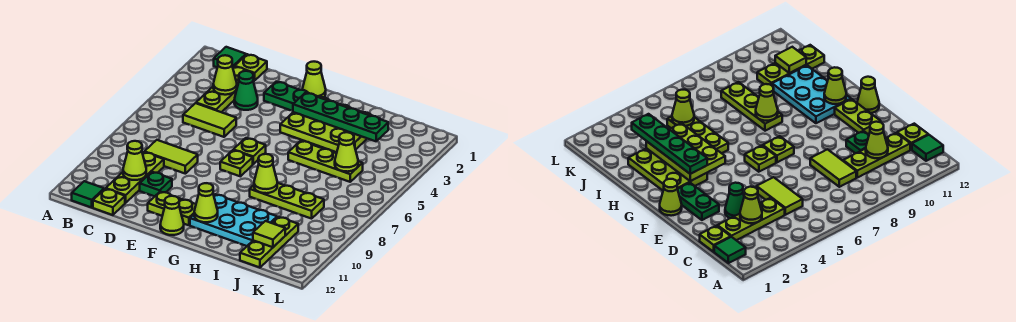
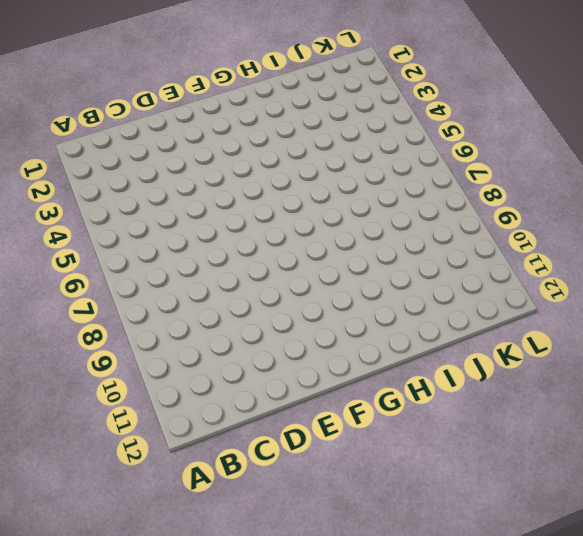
none -> green 1x1 tile [214,47,246,67]
none -> green 1x1 tile [72,181,104,207]
none -> lime 1x1 plate [235,54,267,81]

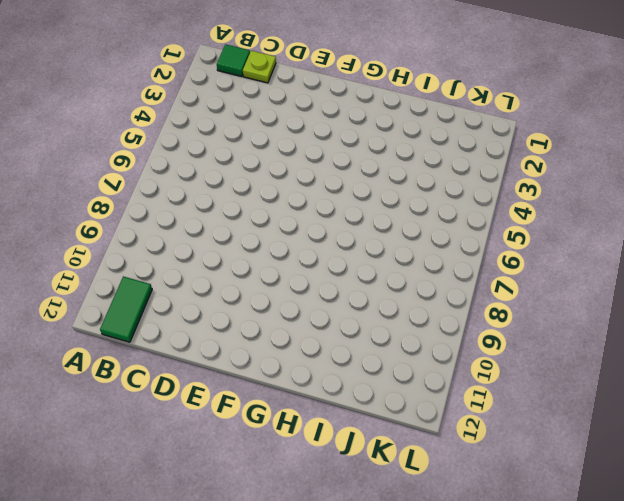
green 1x2 tile [100,276,152,342] -> green 1x1 tile [72,181,104,207]
none -> lime 1x3 plate [196,66,254,112]
none -> lime 1x2 tile [183,103,236,137]
none -> lime 1x2 tile [145,140,198,174]

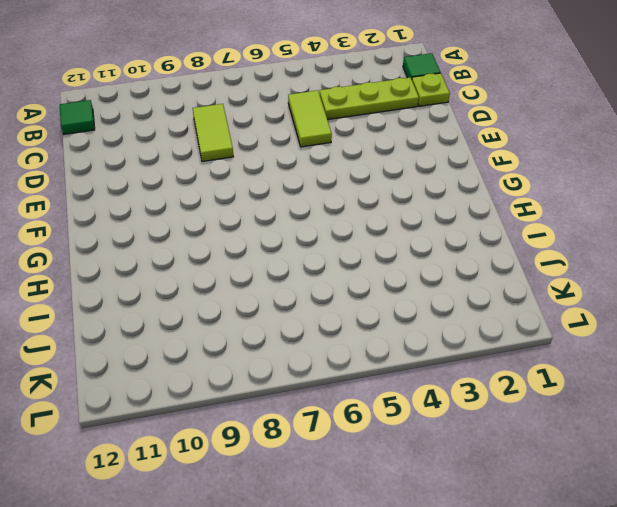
none -> lime 1x3 plate [106,152,164,203]
none -> lime 1x1 plate [93,189,125,215]
none -> green 1x1 cone [234,71,258,110]

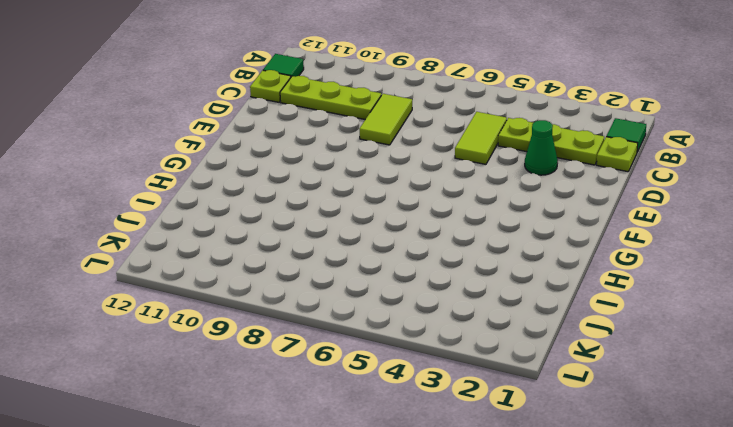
none -> green 1x1 plate [140,172,172,196]
none -> green 1x2 plate [264,82,317,111]
none -> lime 1x2 plate [148,192,196,225]

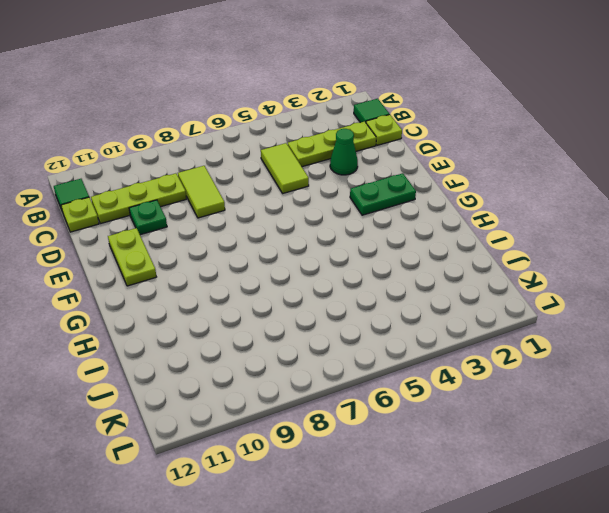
green 1x2 plate [350,173,416,215] -> green 1x2 plate turned to [264,82,317,111]
none -> lime 1x1 cone [302,62,326,97]
none -> lime 1x1 plate [234,138,266,164]
none -> lime 1x1 plate [220,150,253,176]

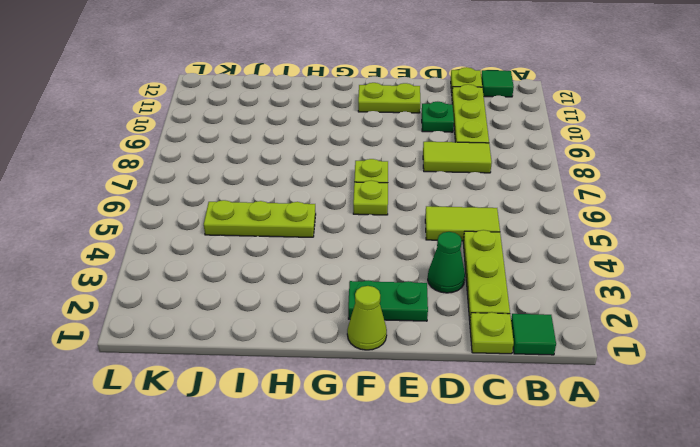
none -> lime 1x1 cone [160,196,184,235]
none -> lime 2x3 plate [628,148,707,191]
none -> cyan 2x3 plate [190,194,277,246]

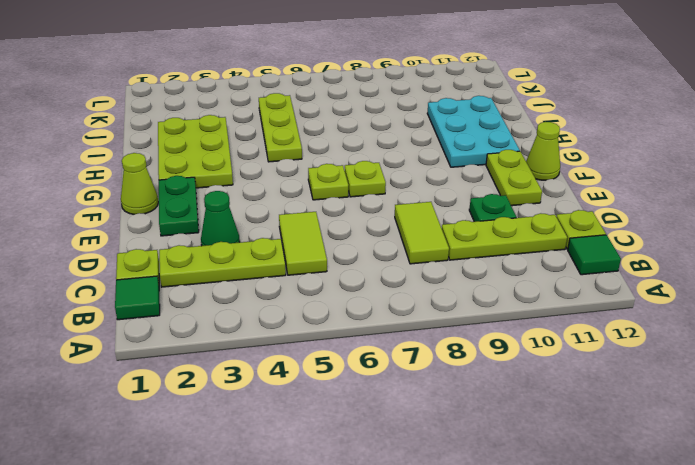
none -> lime 1x3 plate [250,183,324,219]
none -> lime 1x3 plate [240,217,298,267]
none -> lime 1x1 cone [213,55,237,95]

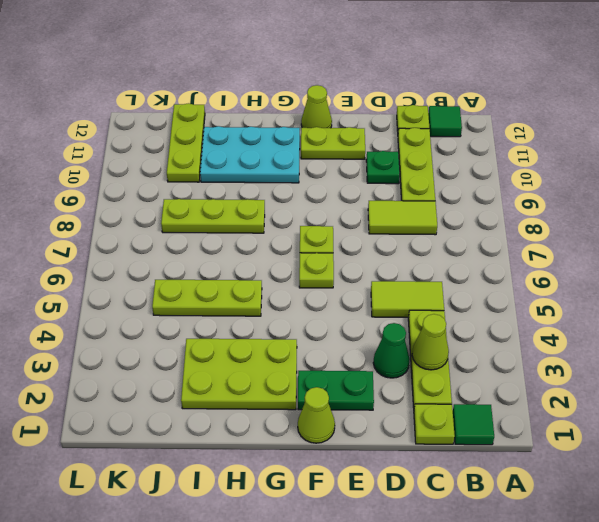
none -> lime 1x1 cone [123,141,146,180]
none -> lime 2x3 plate [280,112,361,152]
none -> lime 1x1 cone [194,183,218,222]

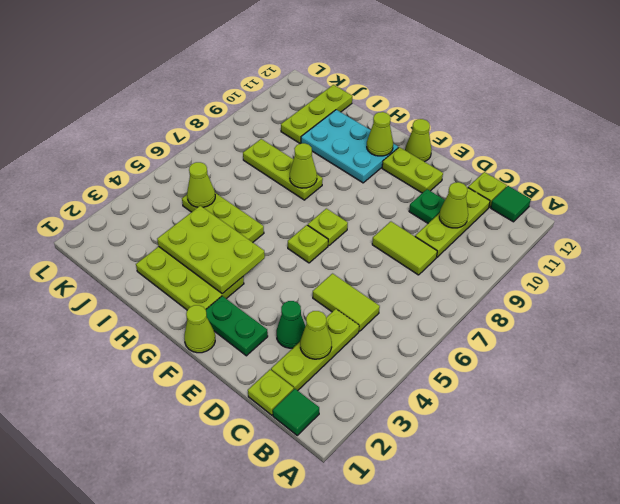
none -> lime 1x1 tile [253,221,285,247]
none -> green 1x4 plate [293,93,388,141]

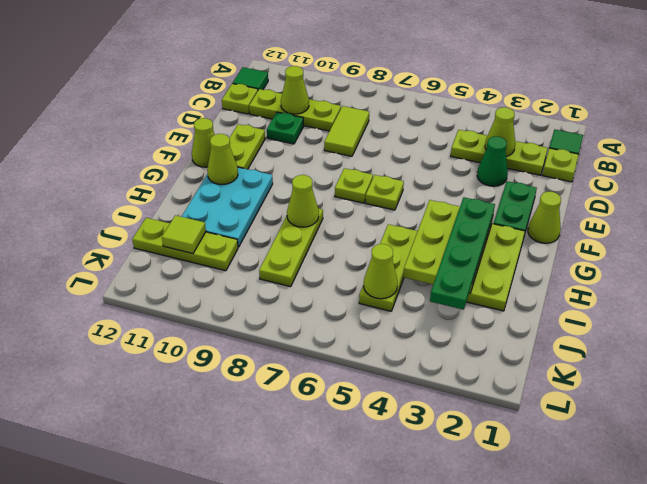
none -> lime 1x2 tile [183,103,236,137]

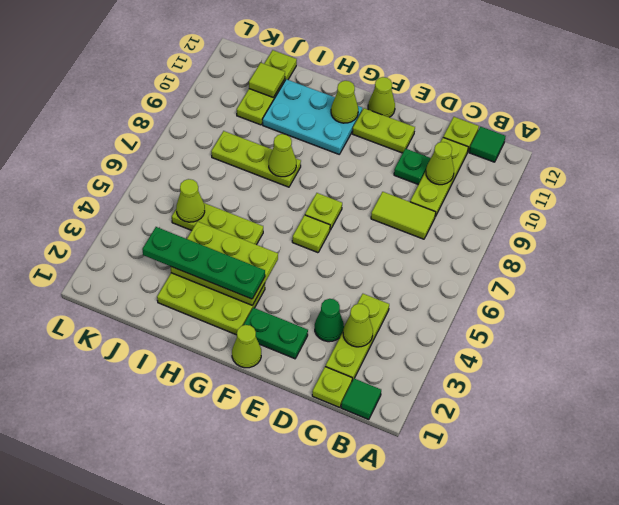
none -> lime 1x2 tile [183,103,236,137]

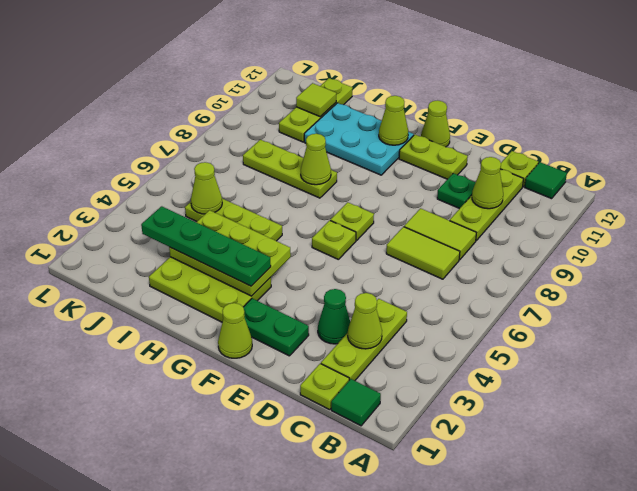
lime 1x2 tile [386,227,460,279] -> lime 1x2 tile moved to [183,103,236,137]

